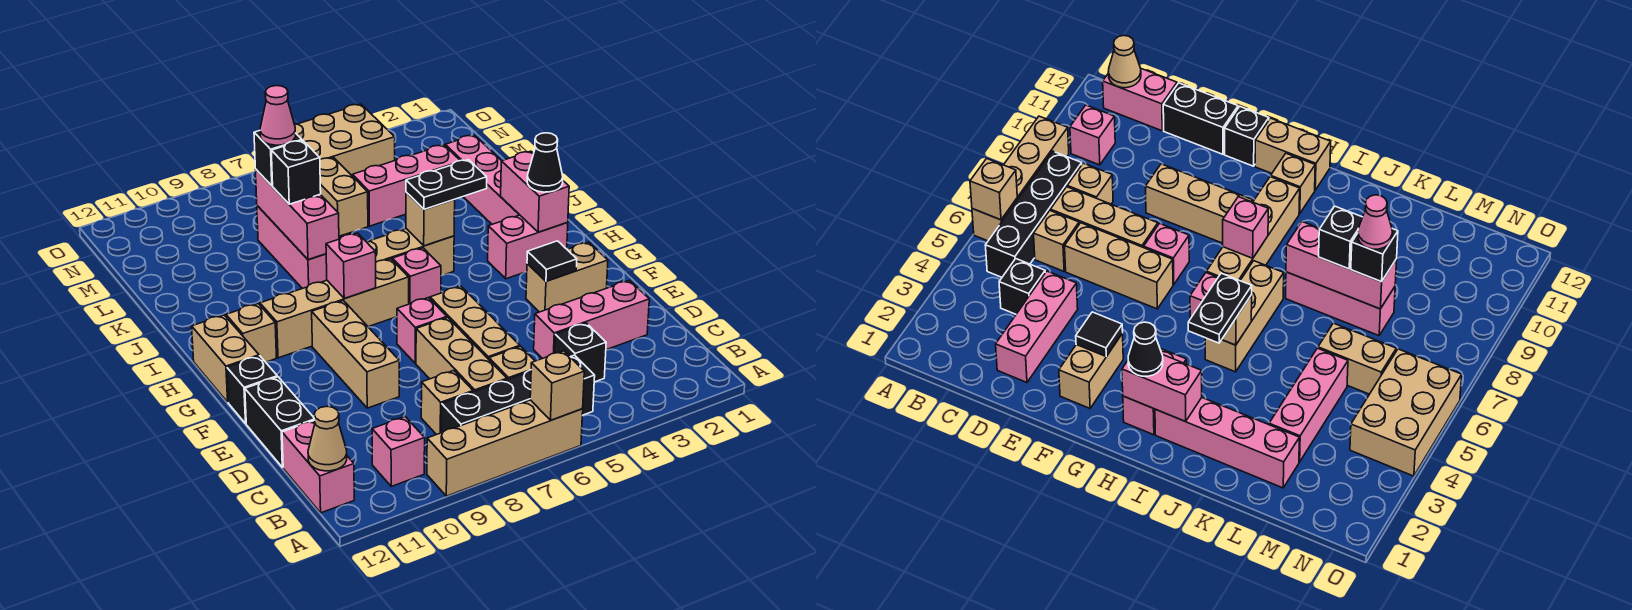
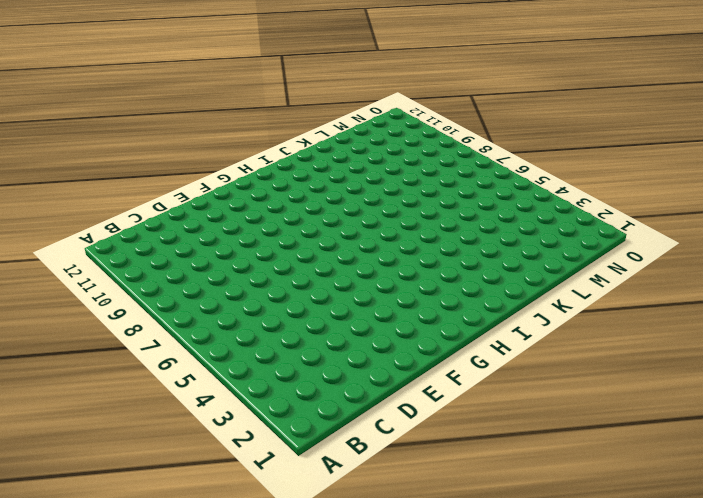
none -> tan 1x4 brick [427,400,583,496]
none -> black 1x4 brick [441,355,595,433]
none -> pink 1x1 brick [372,417,425,486]
none -> pink 1x2 brick [282,421,354,513]

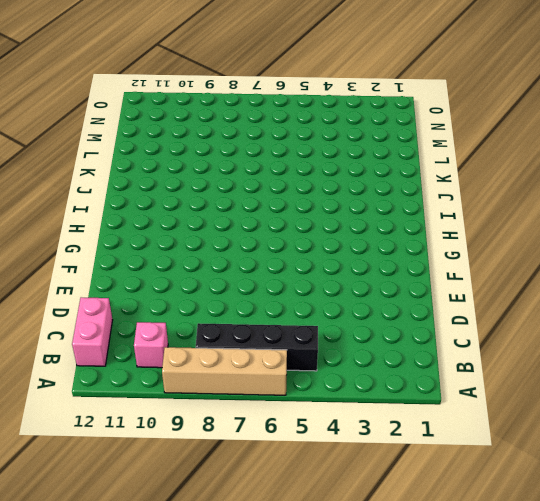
none -> black 1x1 brick [555,323,606,382]
none -> tan 1x1 brick [489,346,535,379]
none -> tan 1x3 brick [416,317,507,392]
none -> tan 1x1 brick [421,371,473,435]

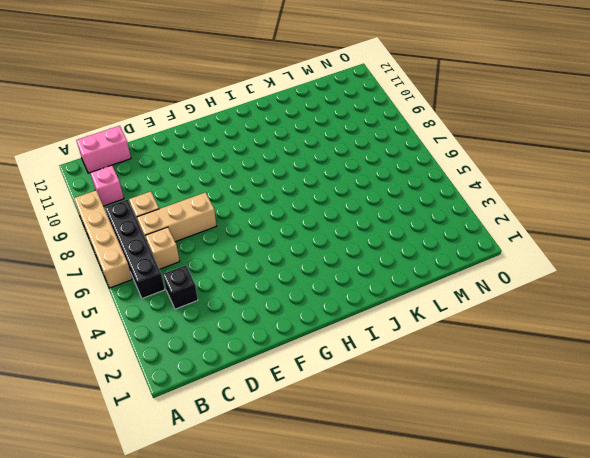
none -> pink 1x3 brick [534,280,649,359]
none -> tan 1x3 brick [430,286,520,359]
none -> black 1x2 brick [245,377,314,467]
none -> tan 1x3 brick [312,301,399,408]

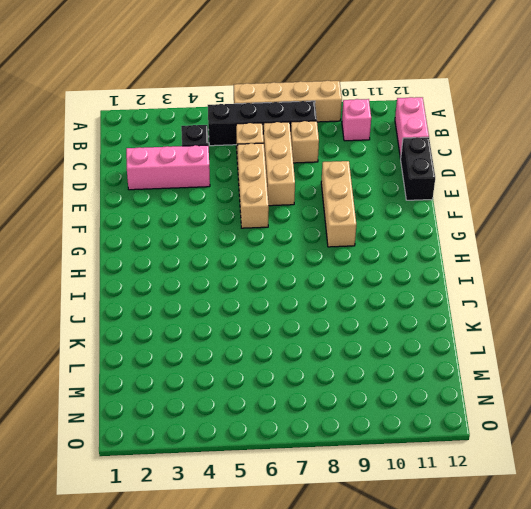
none -> tan 1x2 brick [526,242,608,312]
none -> pink 1x1 brick [397,298,447,363]
none -> black 1x1 brick [227,356,277,423]
none -> tan 1x2 brick [192,315,259,402]

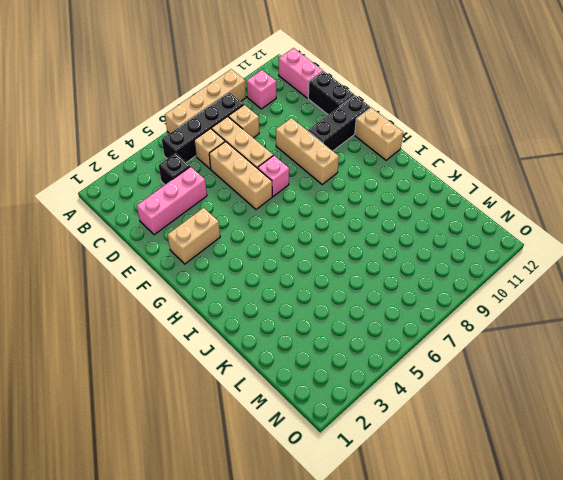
black 1x3 brick [308,95,370,151] -> black 1x1 brick [227,356,277,423]
none -> pink 1x2 brick [488,215,568,279]
none -> pink 1x1 brick [392,248,441,304]
none -> tan 1x4 brick [260,259,409,358]
none -> tan 1x1 brick [226,304,276,362]

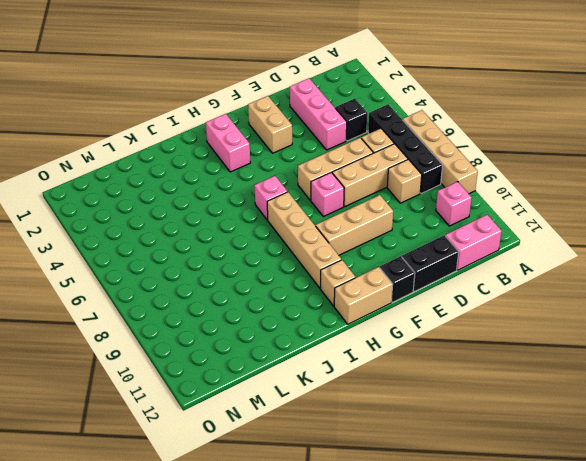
none -> pink 1x4 brick [445,135,519,224]
none -> tan 1x3 brick [366,229,454,276]
none -> pink 1x3 brick [257,206,327,289]
none -> pink 1x3 brick [352,145,460,226]

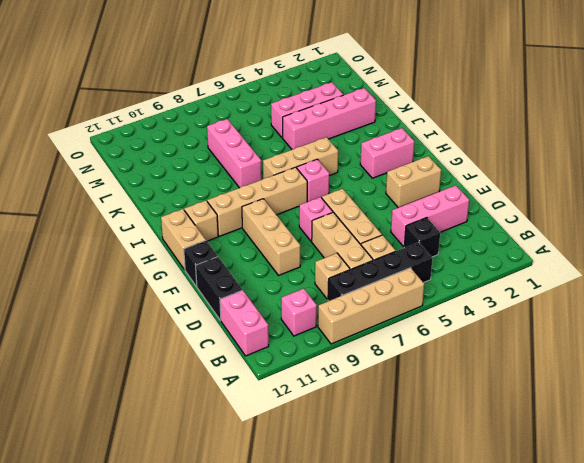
pink 1x4 brick [283,88,376,150] -> pink 1x4 brick turned to [445,135,519,224]
none -> tan 1x2 brick [320,157,368,236]
none -> tan 2x3 brick [294,104,395,175]
none -> tan 1x1 brick [530,351,584,420]
none -> tan 1x1 cone [308,406,347,471]

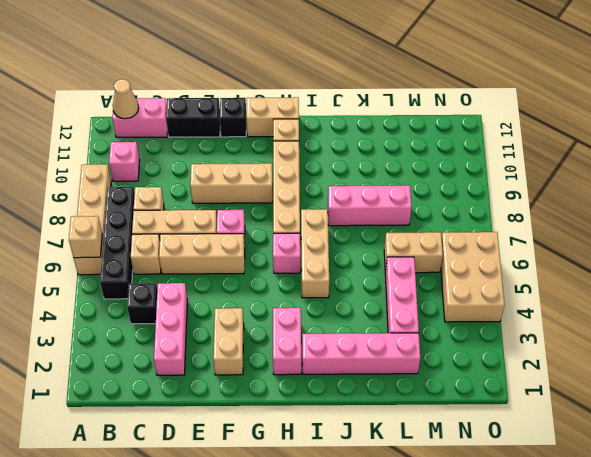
none -> black 1x1 tile [527,241,577,281]
none -> pink 1x2 brick [501,151,569,232]
none -> pink 1x1 brick [326,233,376,299]
none -> tan 1x1 brick [406,193,455,246]

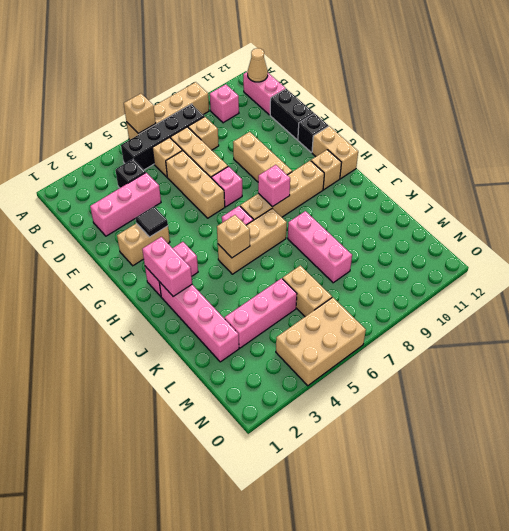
none -> pink 1x3 brick [255,169,339,260]
none -> black 1x1 cone [527,133,563,192]
none -> black 1x2 plate [406,160,487,209]
none -> black 1x1 brick [271,140,321,204]

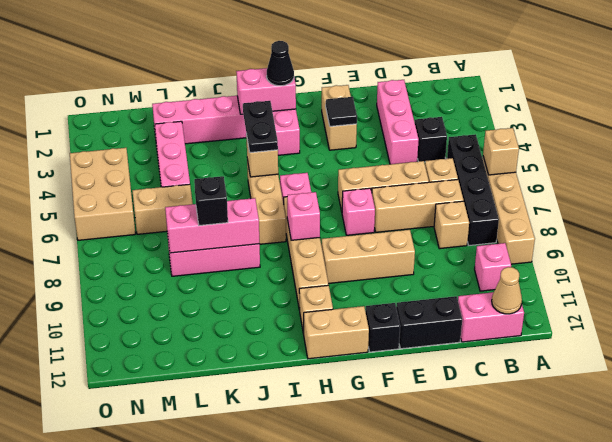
none -> black 1x1 brick [254,131,302,186]
none -> pink 1x1 cone [260,86,296,145]

